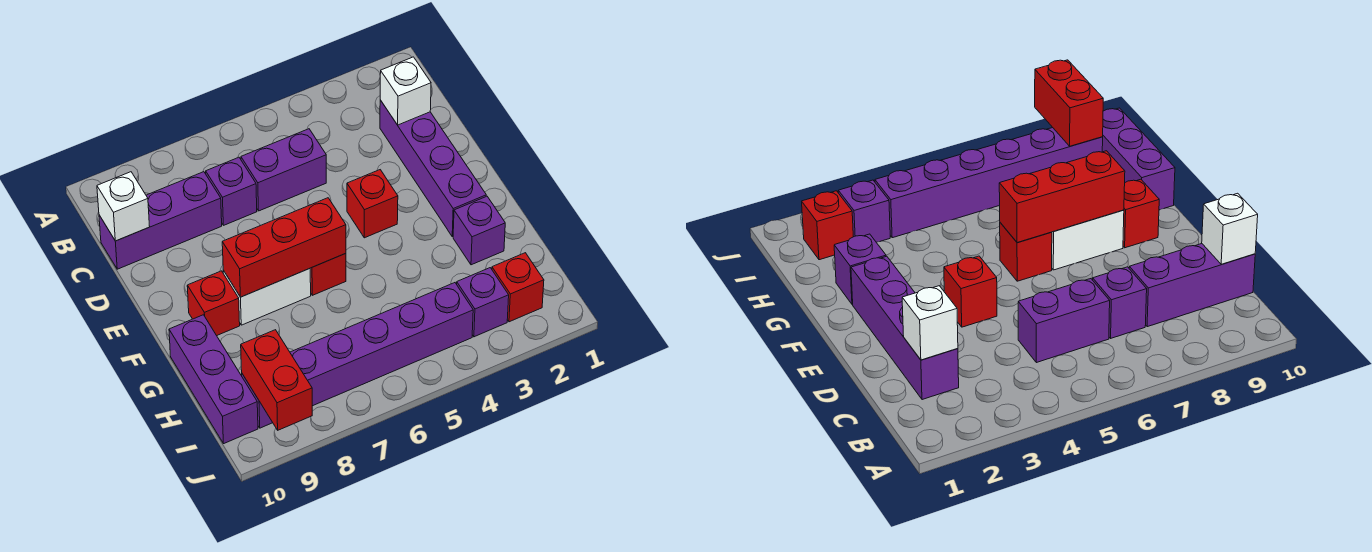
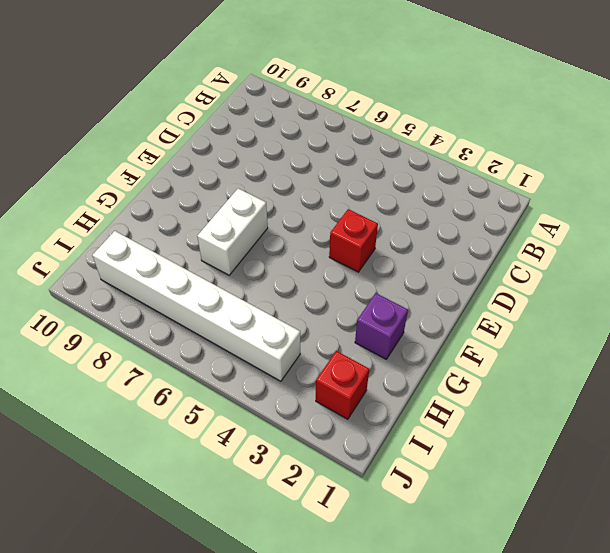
white 1x2 brick [197,189,268,275] -> white 1x2 brick turned to [223,269,311,325]
white 1x6 brick [92,231,300,381] -> purple 1x6 brick [242,283,473,428]
none -> purple 1x4 brick [380,100,486,237]
none -> purple 1x2 brick [241,129,326,211]
none -> purple 1x1 brick [206,157,257,225]

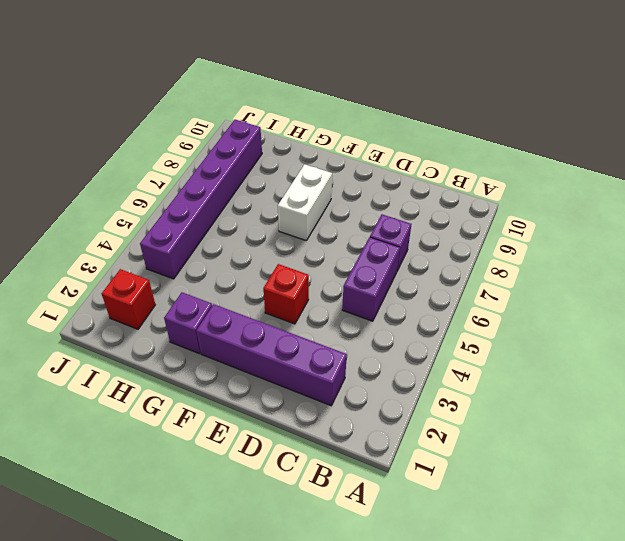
none -> purple 1x3 brick [99,172,222,269]
none -> red 1x1 brick [310,254,346,295]
none -> red 1x1 brick [187,271,240,336]

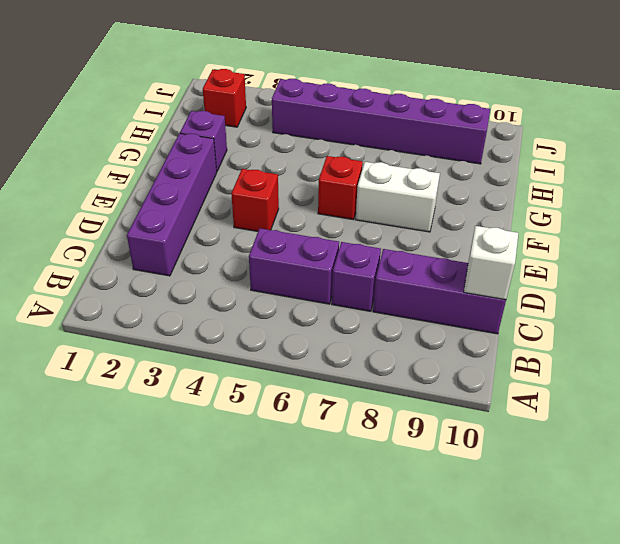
none -> red 1x1 brick [187,271,240,336]
none -> purple 1x3 brick [169,315,258,443]
none -> purple 1x1 brick [457,268,509,337]

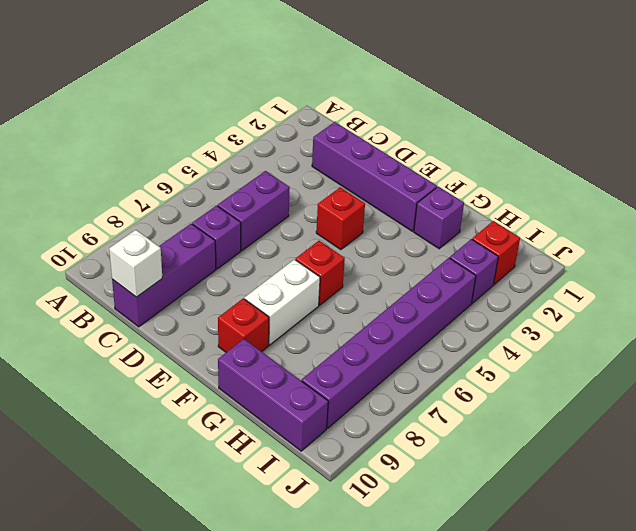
none -> white 1x1 brick [380,57,431,125]
none -> red 1x3 brick [222,198,346,297]
none -> red 1x2 brick [241,330,312,430]

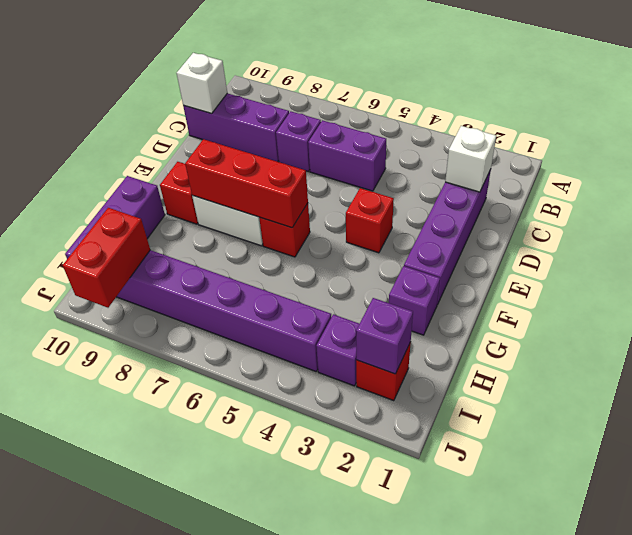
purple 1x1 brick [356,298,413,374] -> none

